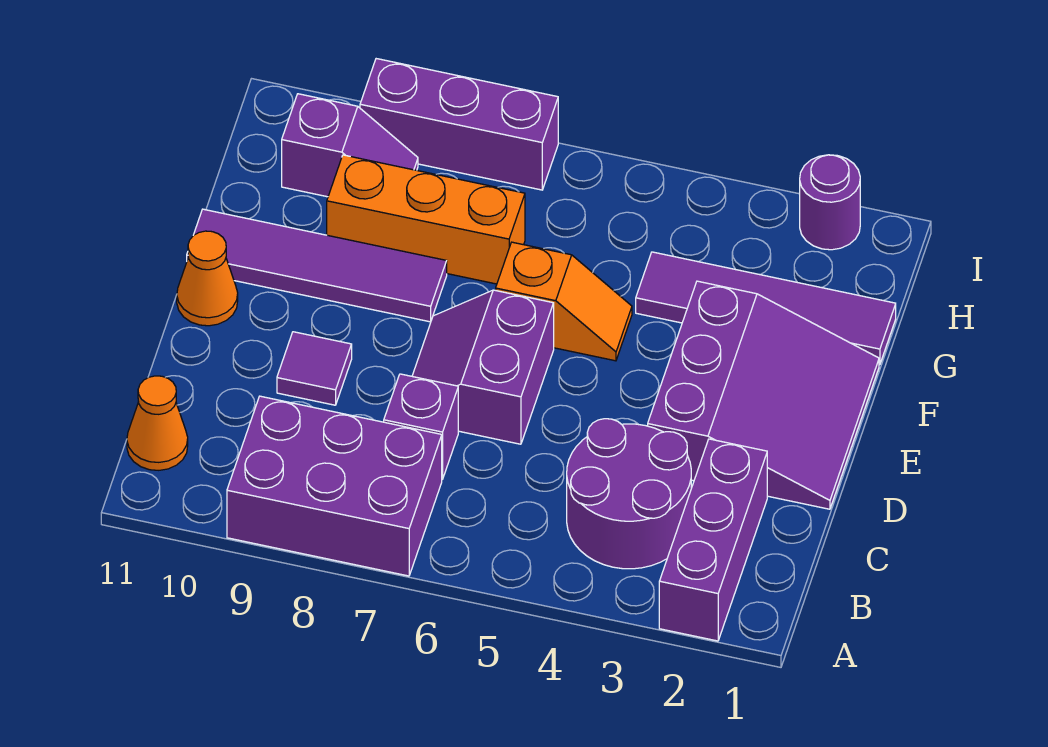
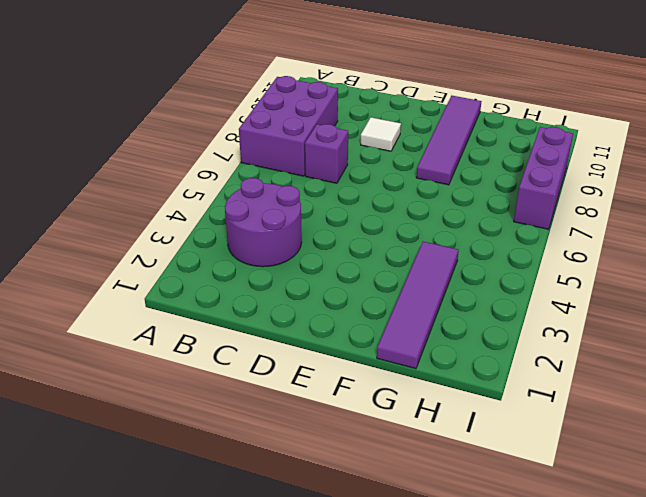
white 1x1 tile [361,117,401,151] -> purple 1x1 tile [277,332,352,405]
none -> purple 1x3 brick [659,439,767,641]
none -> orange 1x1 cone [127,376,188,470]
none -> purple 3x3 slope [648,281,879,509]

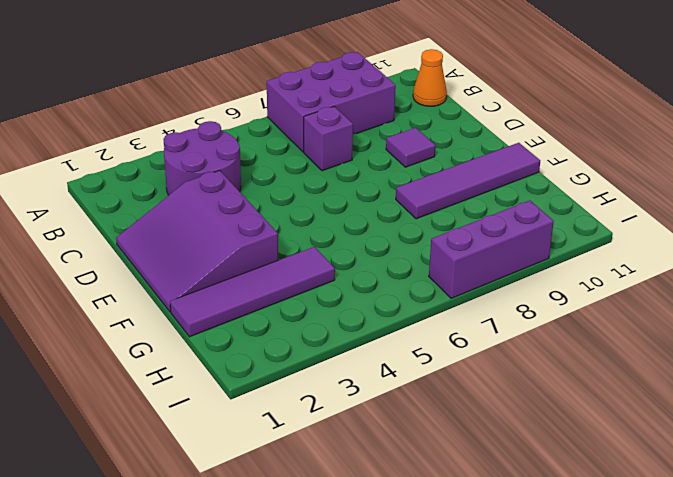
none -> purple 1x3 brick [659,439,767,641]
none -> purple 2x2 slope [412,290,554,444]
none -> orange 1x1 cone [177,231,238,326]

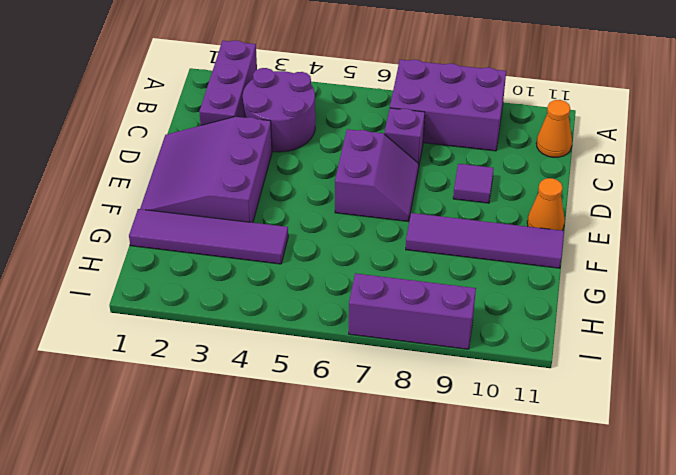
none -> orange 1x2 slope [496,242,632,361]
none -> orange 1x3 brick [327,155,525,284]
none -> purple 1x2 slope [282,94,418,197]

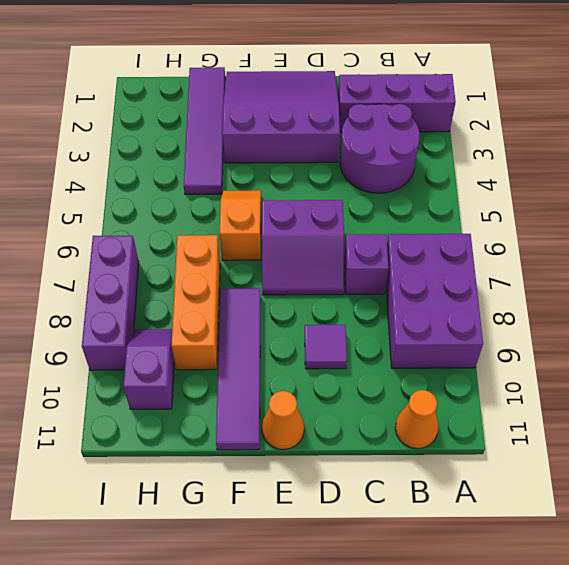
none -> purple 1x1 round brick [800,155,860,250]

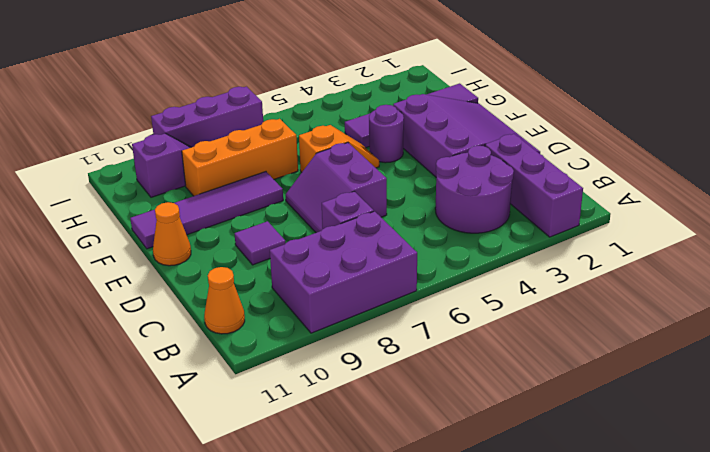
purple 1x1 round brick [369,105,404,163] -> purple 1x1 round brick moved to [800,155,860,250]

